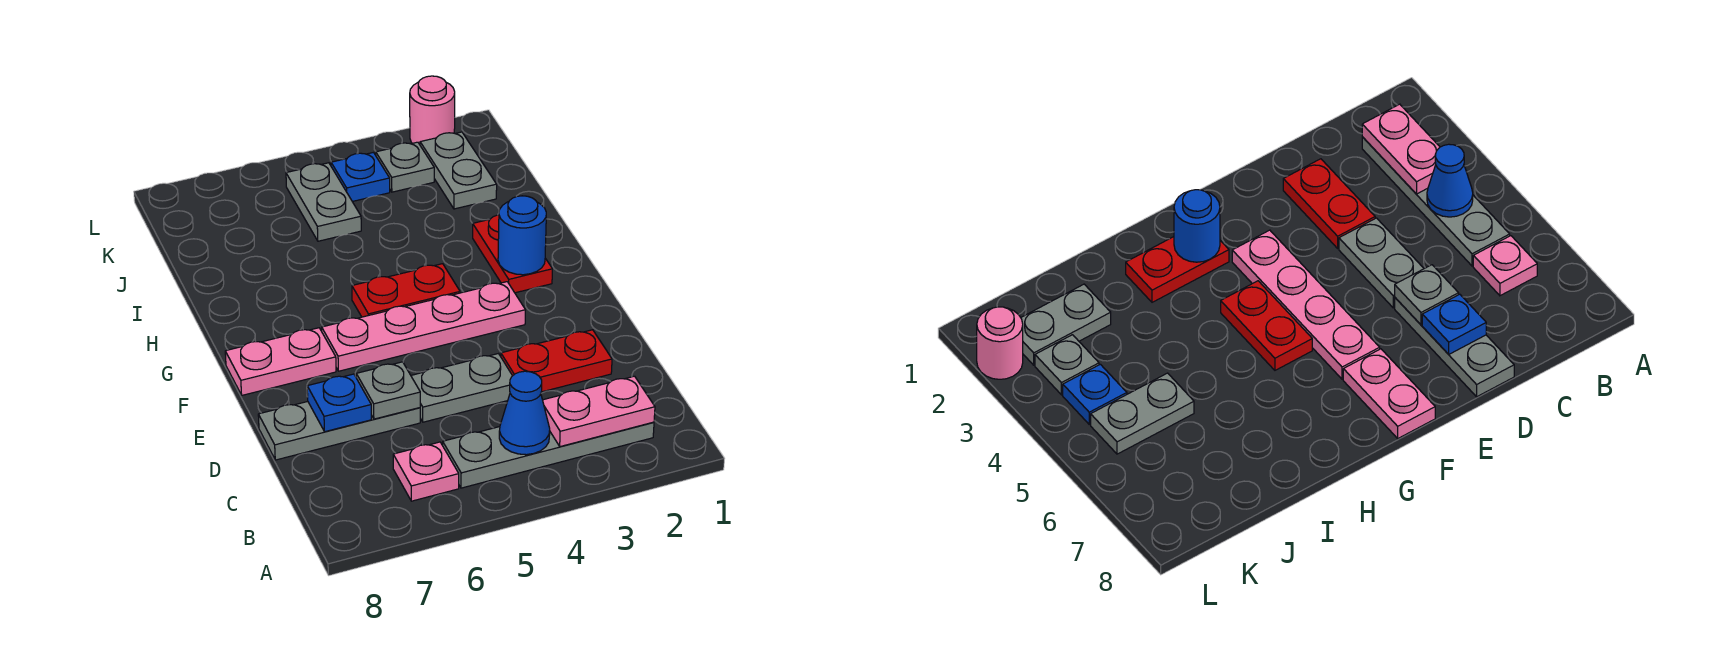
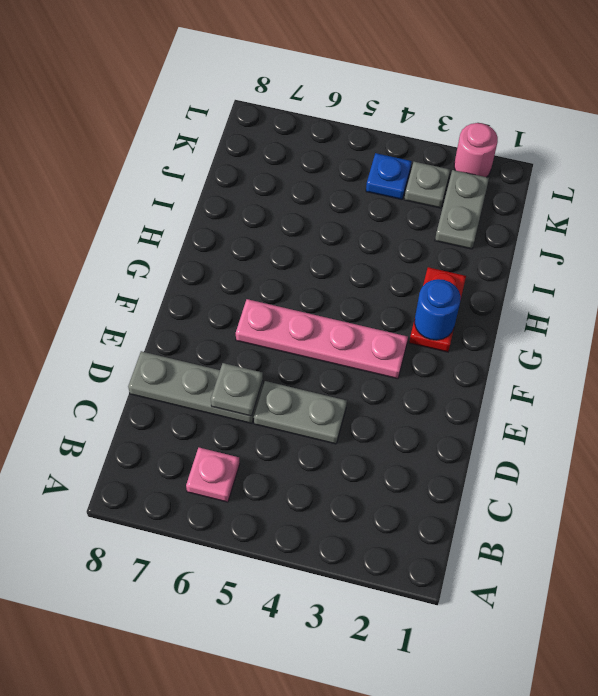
none -> grey 1x4 plate [443,422,654,488]
none -> red 1x2 plate [501,330,612,392]
none -> pink 1x2 plate [225,328,336,395]

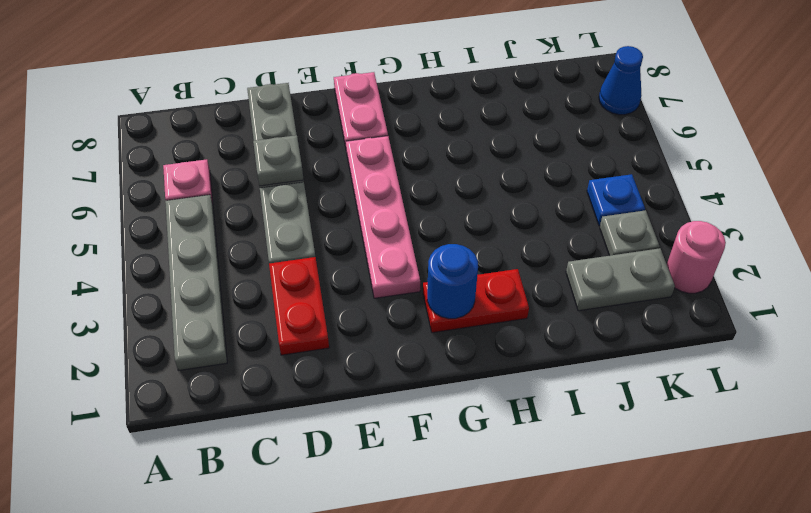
blue 1x1 cone [599,46,643,115] -> blue 1x1 cone moved to [499,371,550,455]
none -> red 1x2 plate [352,264,460,317]
none -> grey 1x2 plate [286,163,361,241]
none -> pink 1x2 plate [543,376,655,447]

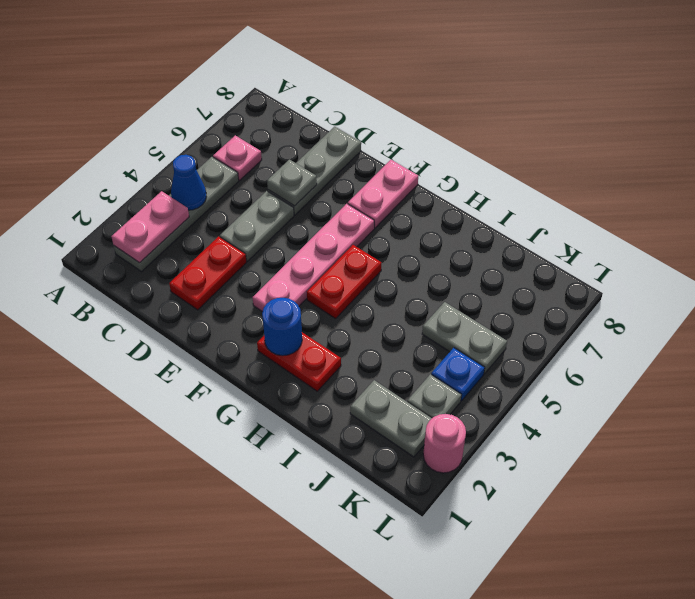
none -> blue 1x1 plate [307,374,371,432]

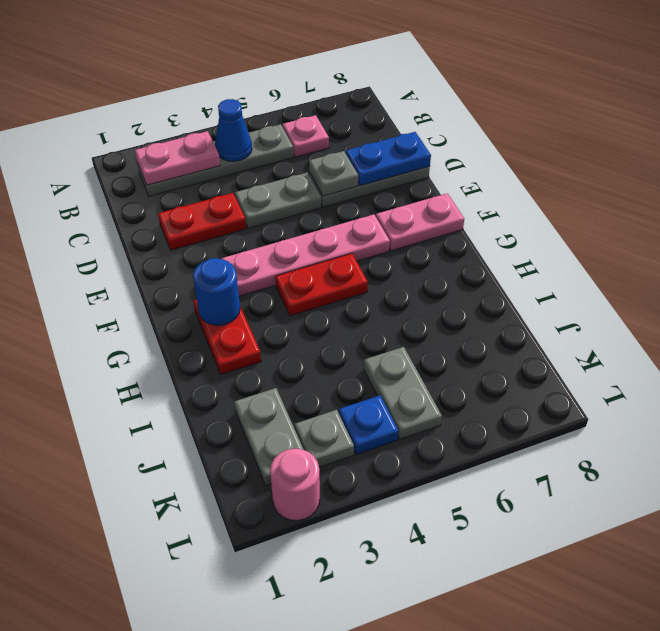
blue 1x2 plate [346,132,431,186] -> blue 1x1 plate [307,374,371,432]

